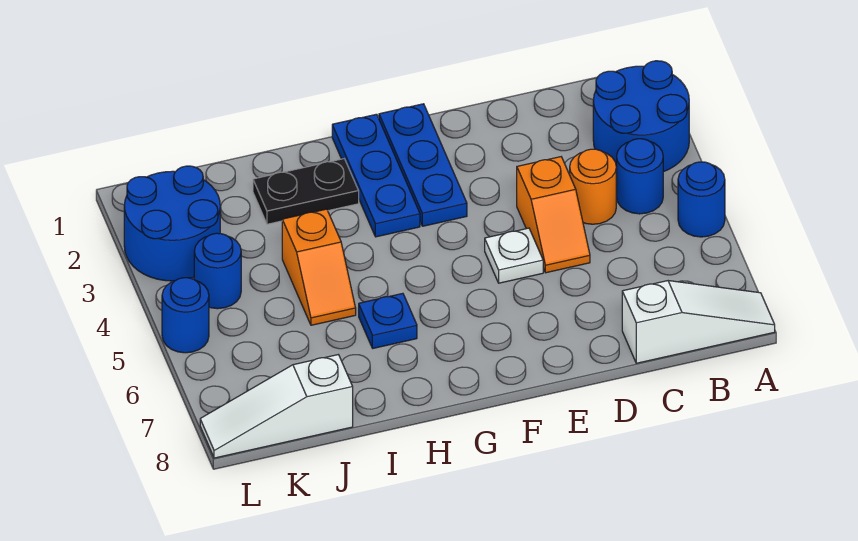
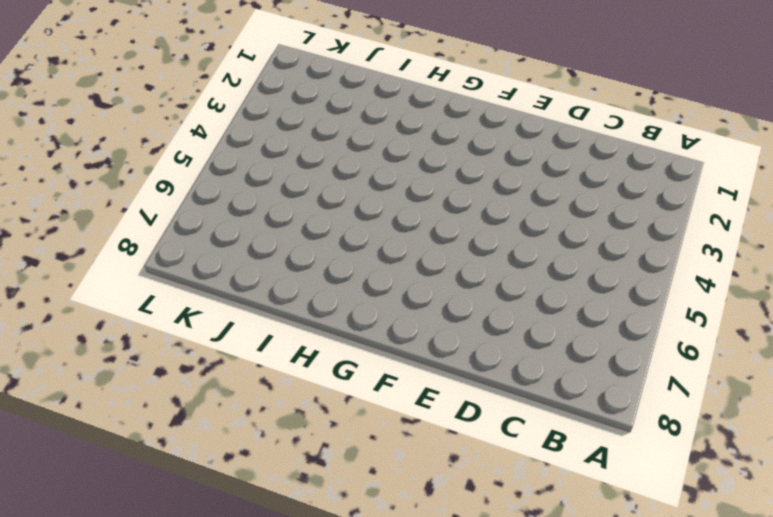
none -> blue 2x2 round brick [593,61,689,172]
none -> blue 1x1 round brick [678,162,725,237]
none -> white 1x3 slope [622,281,775,363]

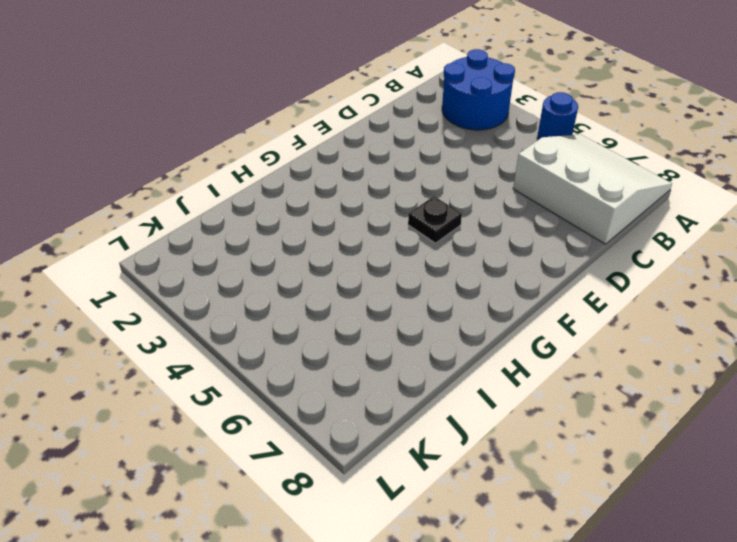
white 3x3 slope [513,134,672,244] -> white 1x3 slope [622,281,775,363]
black 1x1 plate [408,196,462,243] -> none
none -> blue 1x1 round brick [616,139,663,214]
none -> orange 1x1 round brick [570,149,616,224]
none -> orange 1x2 slope [517,157,590,273]

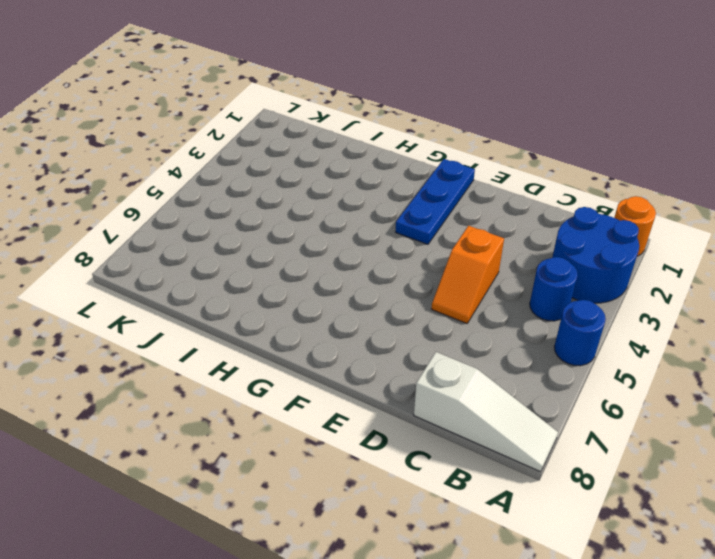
orange 1x1 round brick [614,196,656,256] -> orange 1x1 round brick moved to [570,149,616,224]
none -> white 1x1 plate [485,228,543,283]
none -> blue 1x3 plate [332,114,420,237]
none -> black 1x2 plate [253,159,359,224]

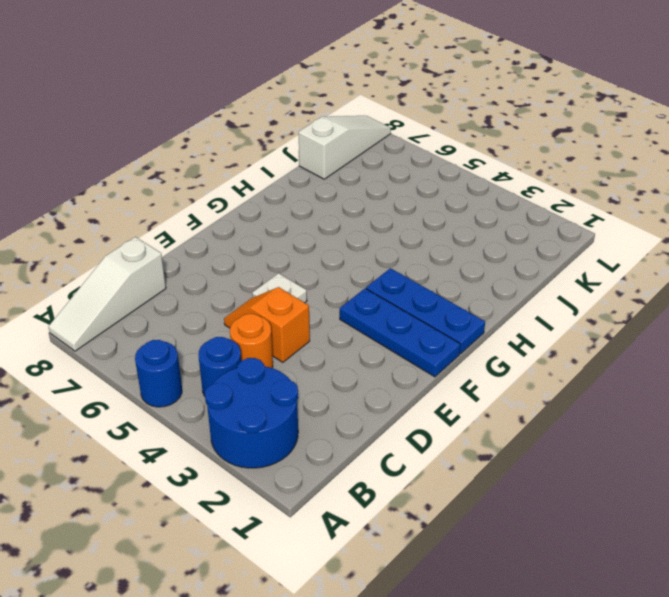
none -> black 1x2 plate [253,159,359,224]
none -> blue 1x1 plate [359,293,417,348]
none -> orange 1x2 slope [282,209,356,325]

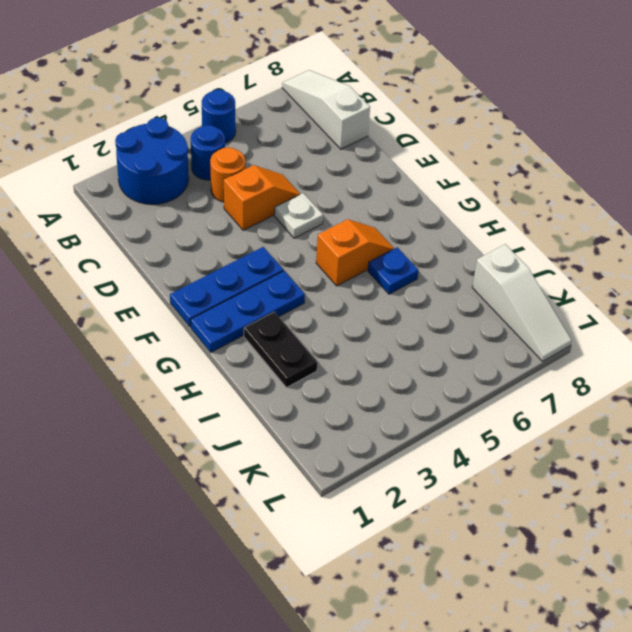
orange 1x2 slope [316,219,394,286] -> orange 1x2 slope moved to [282,209,356,325]
none -> blue 2x2 round brick [124,166,220,281]
none -> blue 1x1 round brick [194,233,241,309]
none -> blue 1x1 round brick [162,278,209,353]

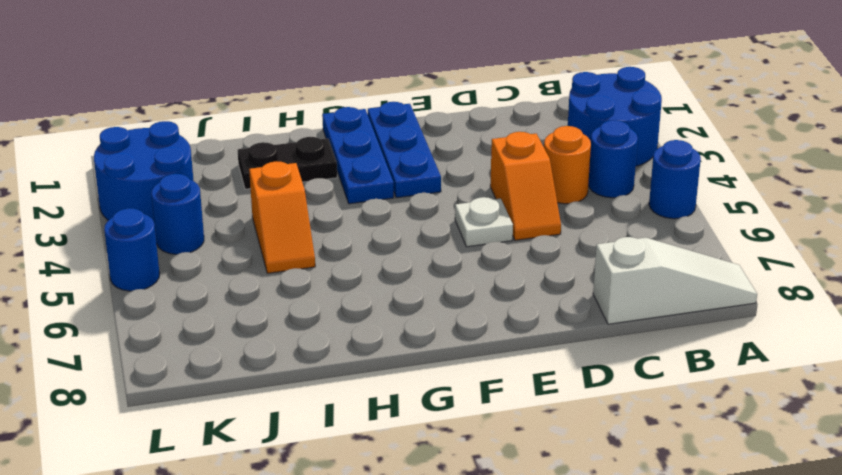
none -> blue 1x1 plate [359,293,417,348]
none -> white 1x3 slope [200,355,353,458]

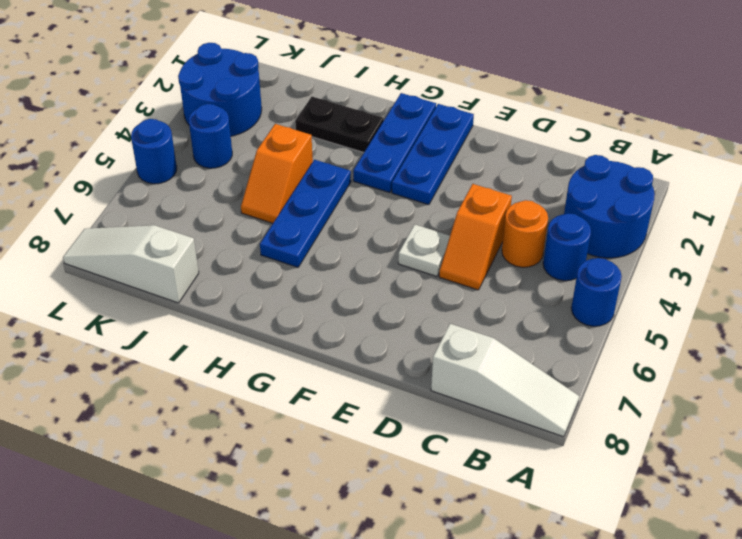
blue 1x3 plate [260,160,351,267] -> blue 1x1 plate [359,293,417,348]

